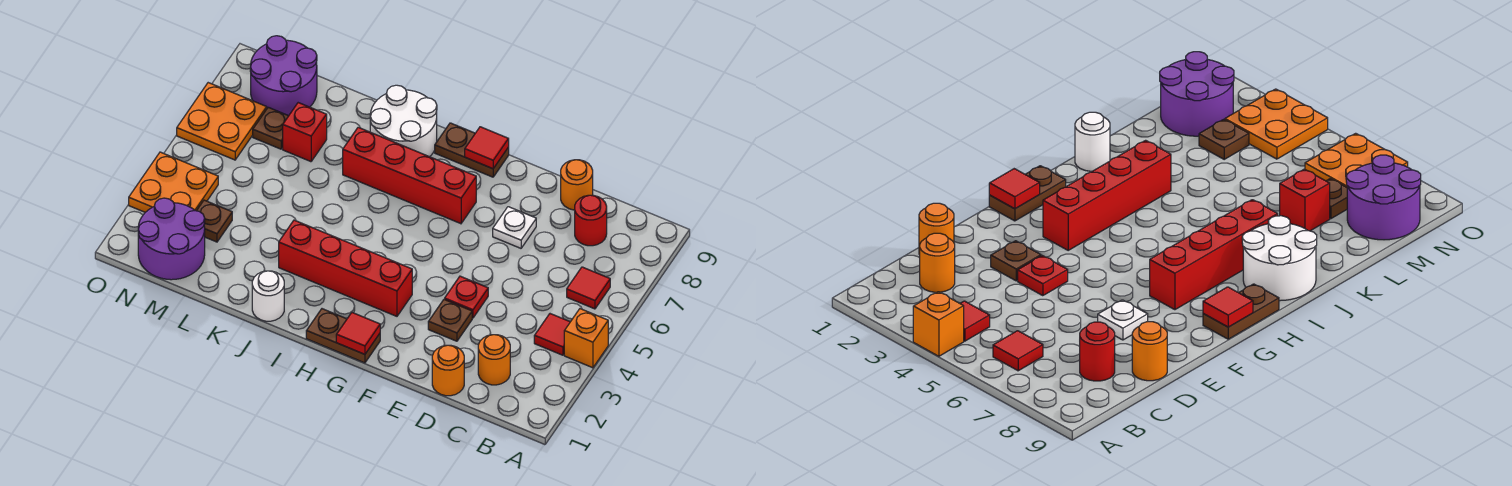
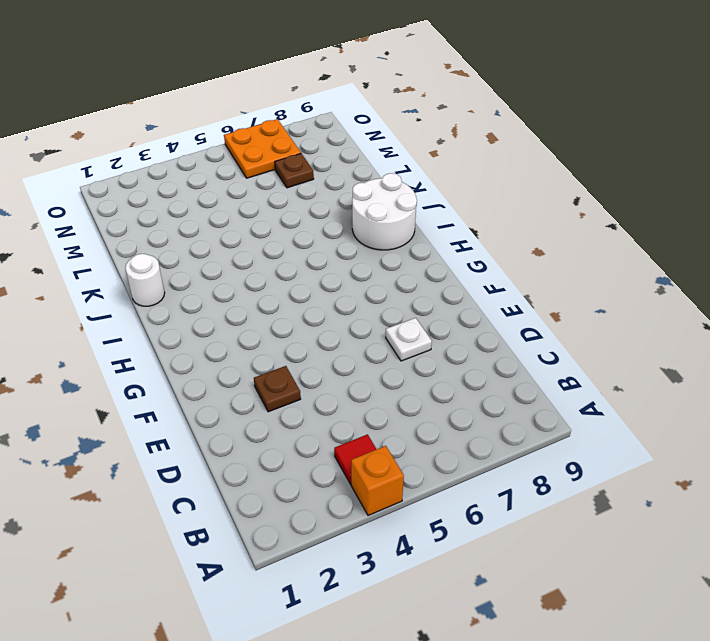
none -> red 1x1 tile [567,267,610,309]
none -> orange 1x1 round brick [478,335,510,385]
none -> red 1x1 round brick [575,195,607,246]

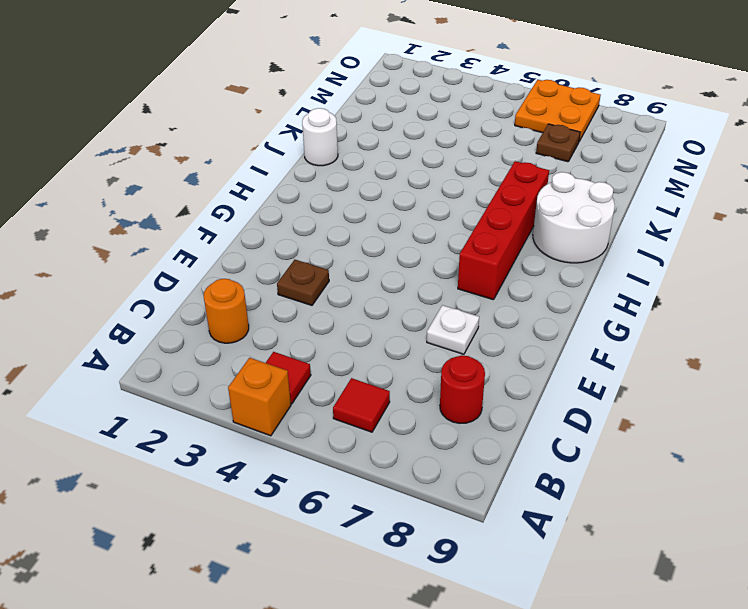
none -> orange 1x1 round brick [432,345,464,396]
none -> orange 1x1 round brick [561,160,593,210]
none -> red 1x1 plate [445,276,488,318]

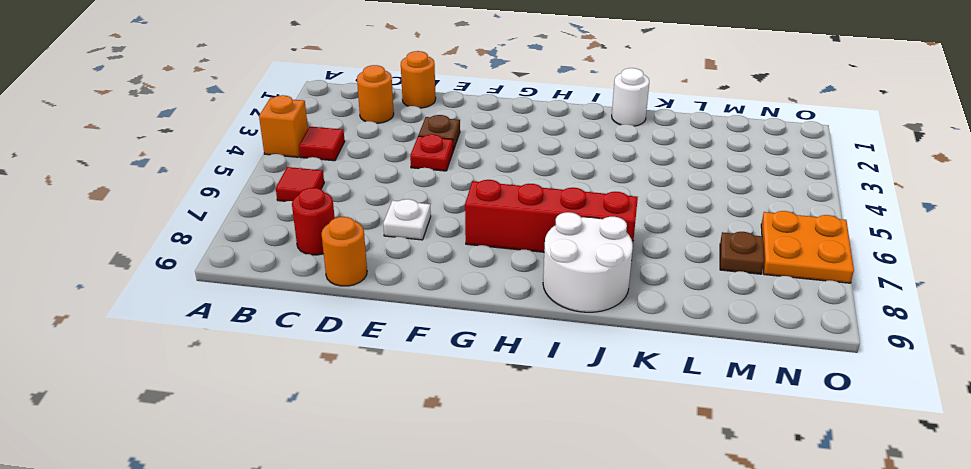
none -> brown 1x2 plate [306,309,380,363]
none -> red 1x4 brick [279,220,412,316]
none -> brown 1x2 plate [435,123,509,177]

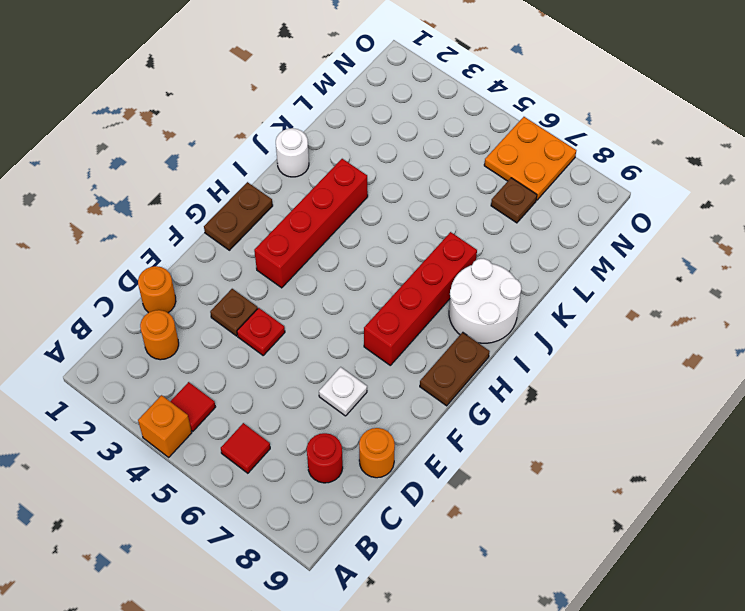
none -> red 1x1 brick [283,103,327,162]
none -> purple 2x2 round brick [138,198,205,280]
none -> brown 1x1 plate [197,200,232,242]

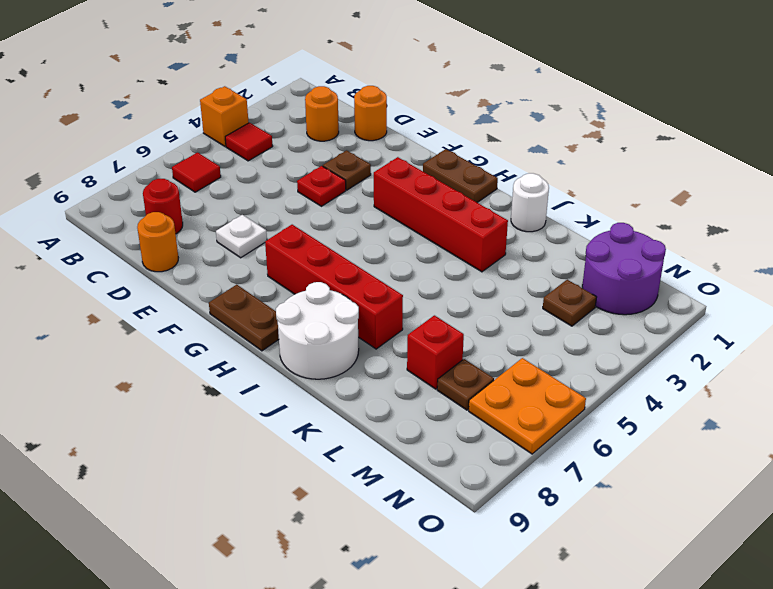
none -> purple 2x2 round brick [250,36,317,116]
none -> orange 2x2 plate [129,152,218,212]
none -> red 1x1 tile [336,313,380,354]

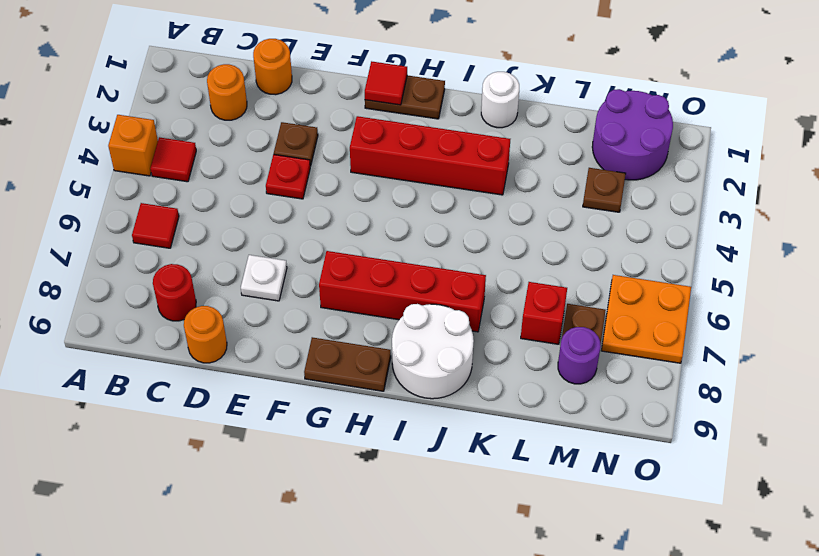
purple 1x1 round brick [558,327,601,384] -> purple 2x2 round brick [250,36,317,116]
none -> orange 2x2 plate [129,152,218,212]
none -> red 1x1 tile [465,127,509,169]

